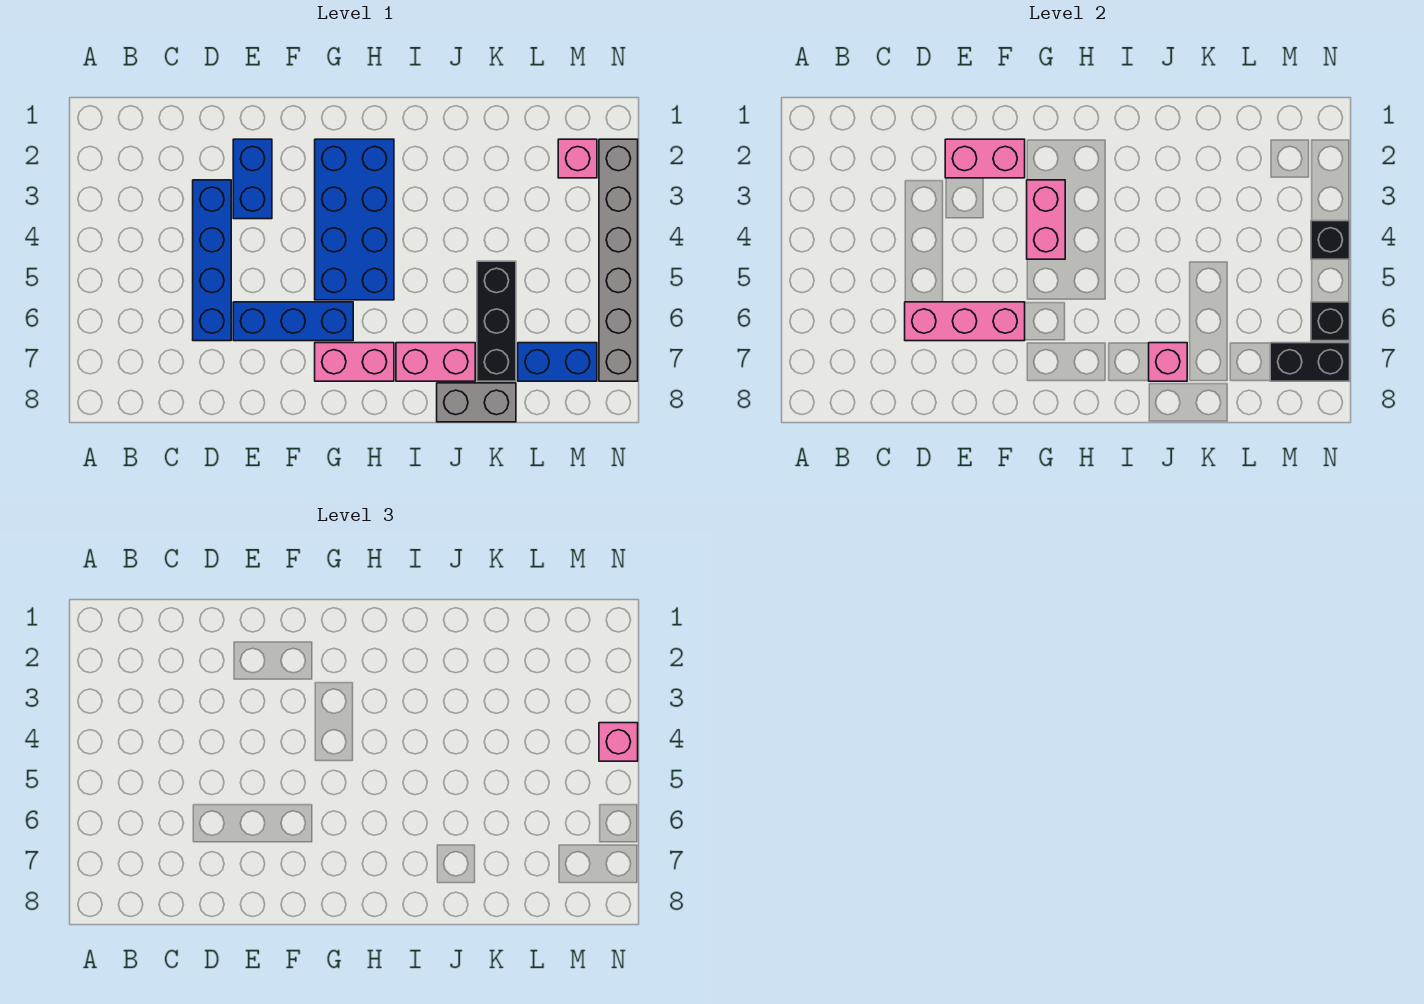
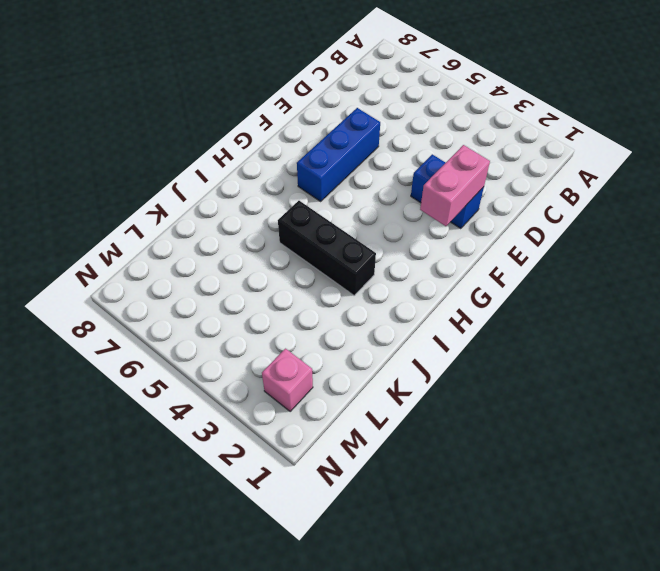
black 1x3 brick [278,201,376,295] -> black 1x3 brick moved to [477,261,516,381]
none -> blue 1x4 brick [193,180,231,341]
none -> blue 2x4 brick [315,139,394,300]
none -> pink 1x2 brick [315,343,394,381]

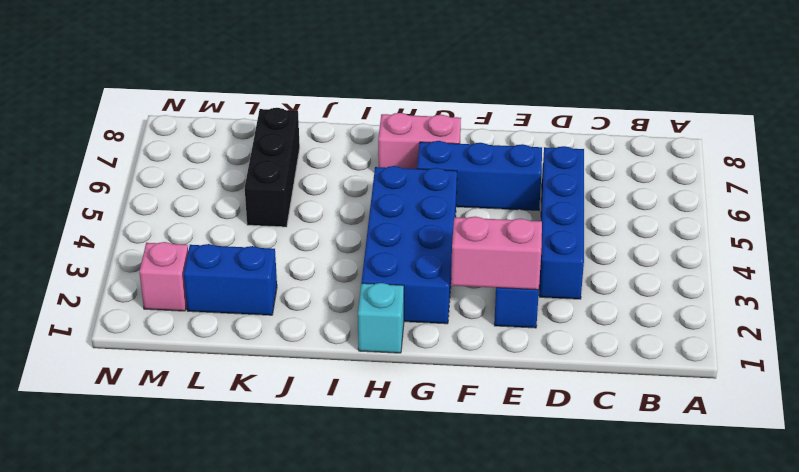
cyan 1x1 brick [358,283,404,353] -> none
blue 1x2 brick [184,244,277,315] -> blue 1x2 brick moved to [518,343,597,381]
none -> pink 1x2 brick [396,343,475,381]
none -> grey 1x2 brick [437,383,516,422]
none -> grey 1x6 brick [599,139,638,381]

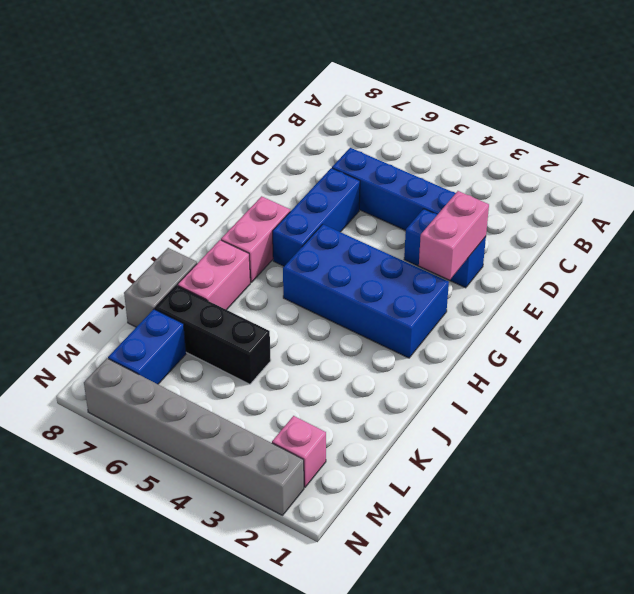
none -> pink 1x3 brick [905,302,1025,341]
none -> pink 1x2 brick [1027,180,1065,259]
none -> pink 1x1 brick [1149,343,1187,381]

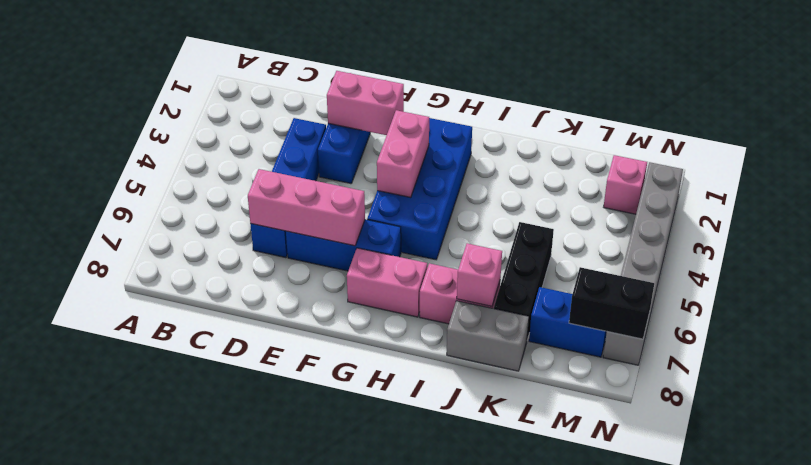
none -> black 1x1 brick [1311,221,1350,259]
none -> black 1x1 brick [1311,302,1350,341]
none -> pink 1x1 brick [599,723,638,761]

